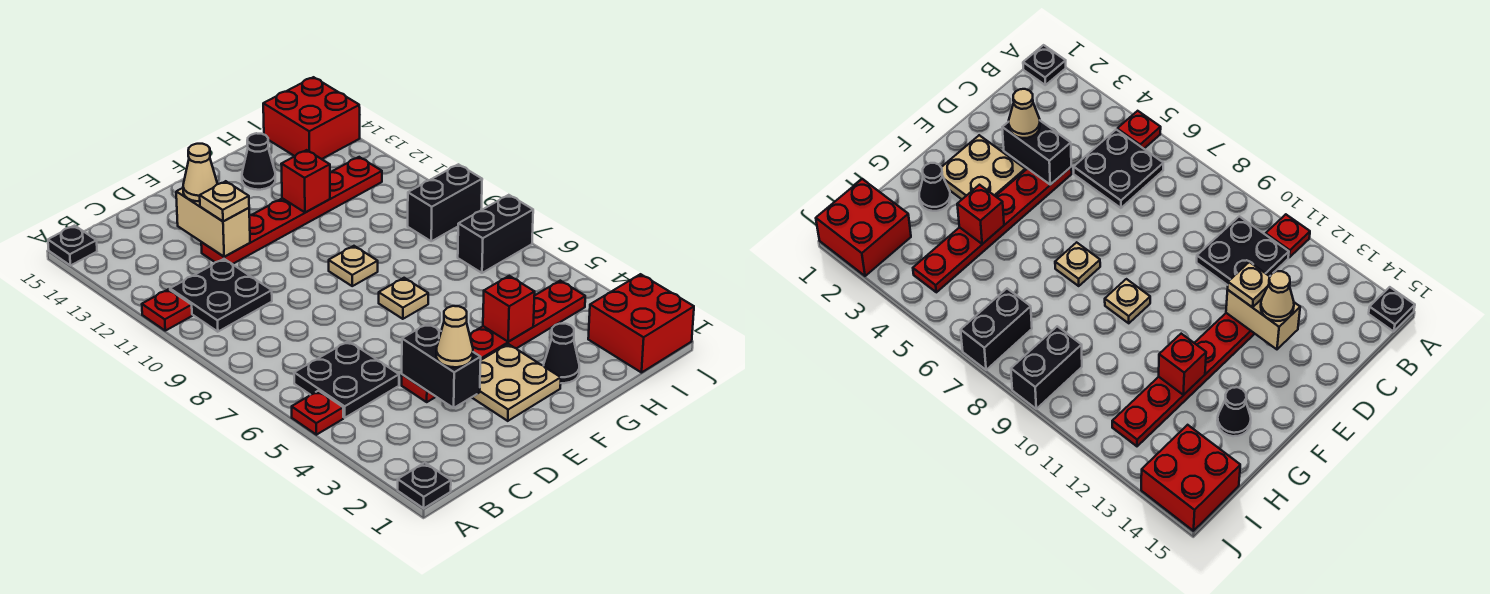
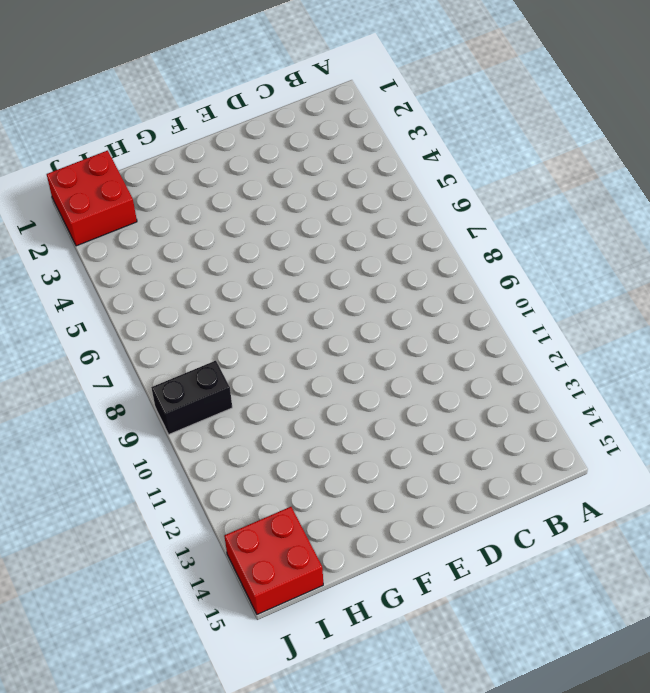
none -> black 1x1 plate [398,463,451,508]
none -> red 1x1 plate [292,391,343,435]
none -> red 1x1 plate [142,289,192,331]

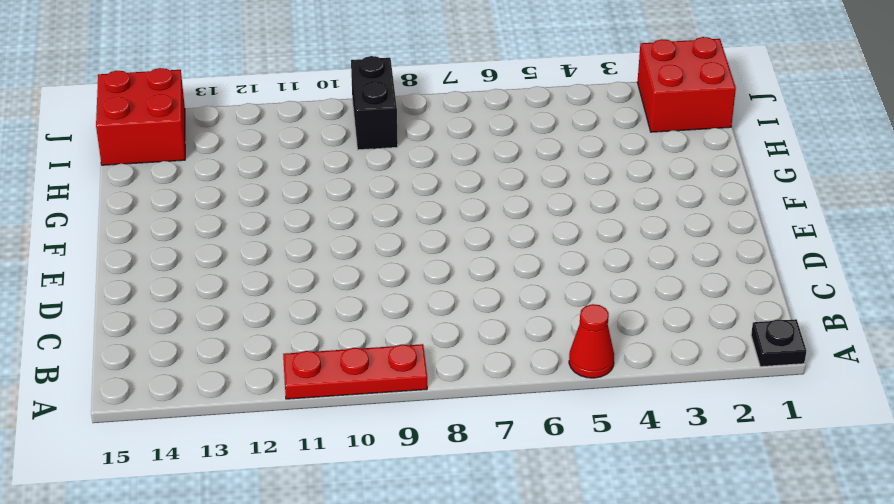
red 1x1 cone [569,304,614,378] -> red 1x1 plate [292,391,343,435]
red 1x3 plate [283,344,427,399] -> red 1x1 plate [142,289,192,331]
none -> black 1x1 plate [48,226,97,265]
none -> black 2x2 plate [294,341,399,418]
none -> black 2x2 plate [170,259,272,332]

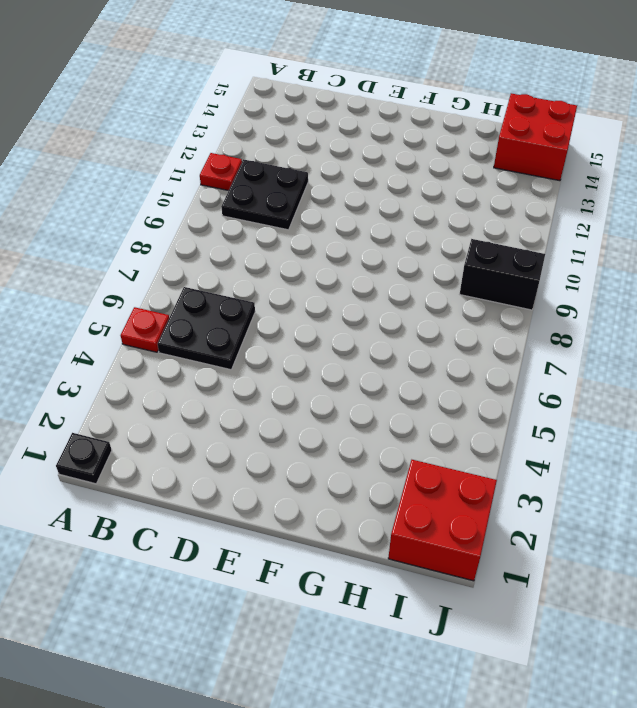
none -> black 1x1 plate [48,226,97,265]
none -> red 1x6 plate [402,281,585,402]
none -> red 1x6 plate [201,157,382,264]

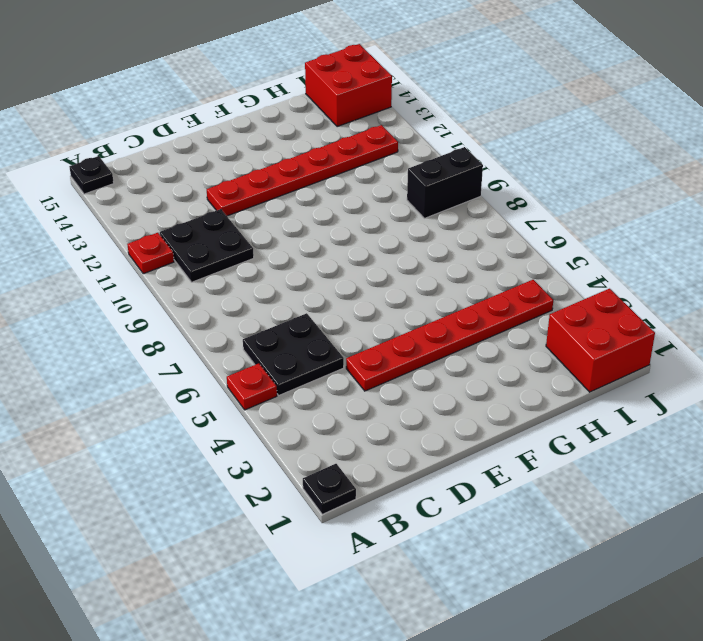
none -> tan 2x2 plate [472,344,561,421]
none -> tan 1x1 plate [379,278,428,319]
none -> tan 1x1 plate [329,246,378,286]

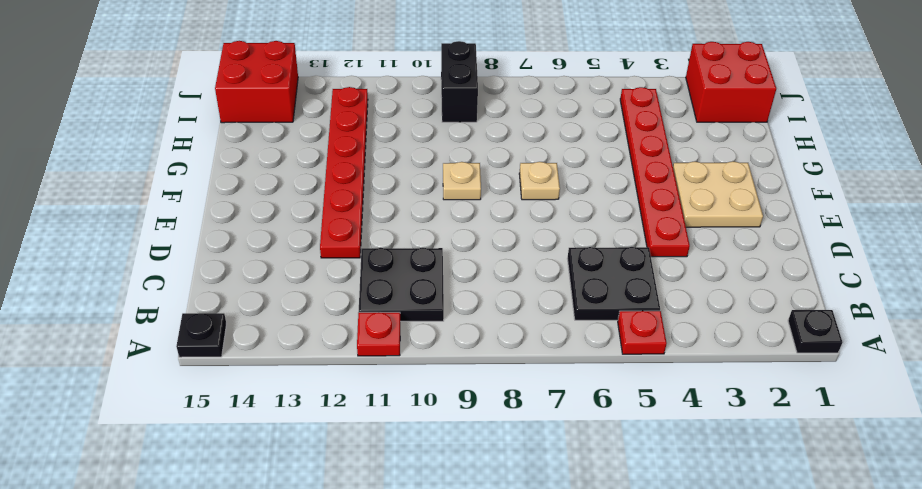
none -> black 1x1 cone [544,324,579,383]
none -> black 1x1 cone [242,133,275,190]
none -> black 1x2 brick [458,195,533,273]

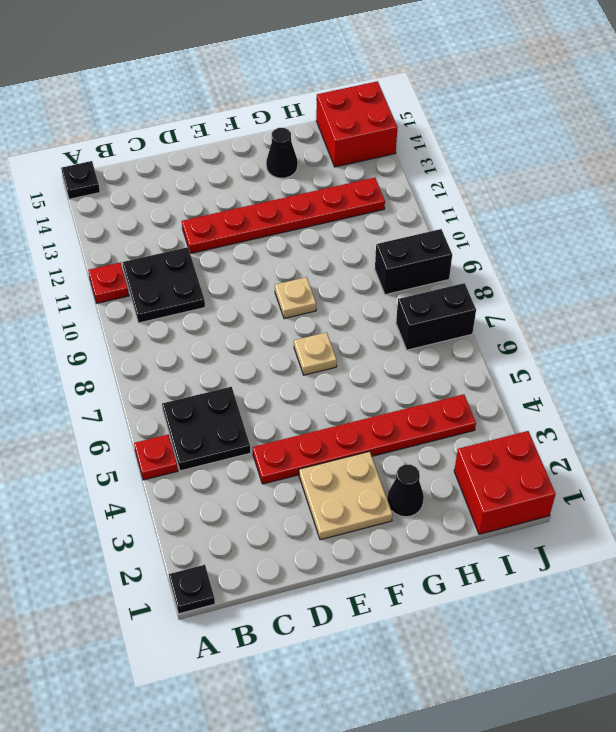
none -> black 1x2 brick [402,323,481,408]
none -> tan 1x2 brick [176,188,250,257]
none -> red 1x1 brick [483,276,535,342]

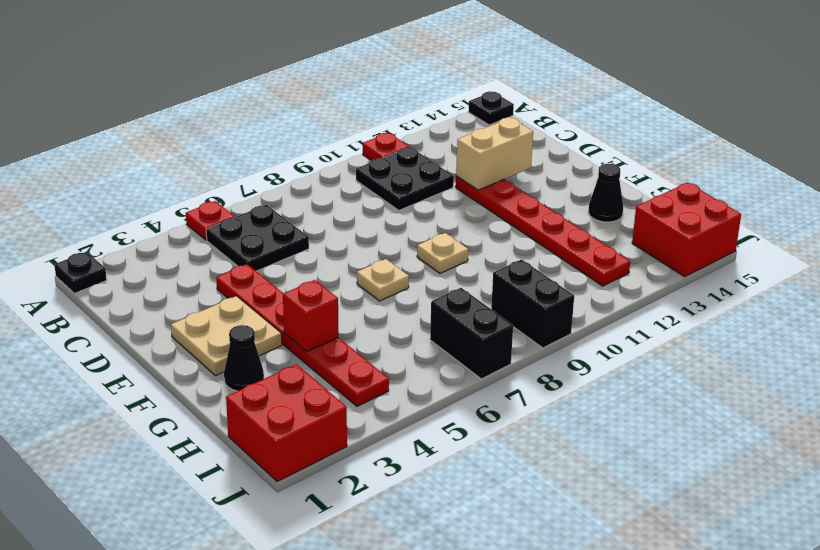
none -> black 1x2 brick [402,323,481,408]
none -> red 1x1 brick [281,150,330,213]
none -> tan 1x1 cone [436,306,473,367]

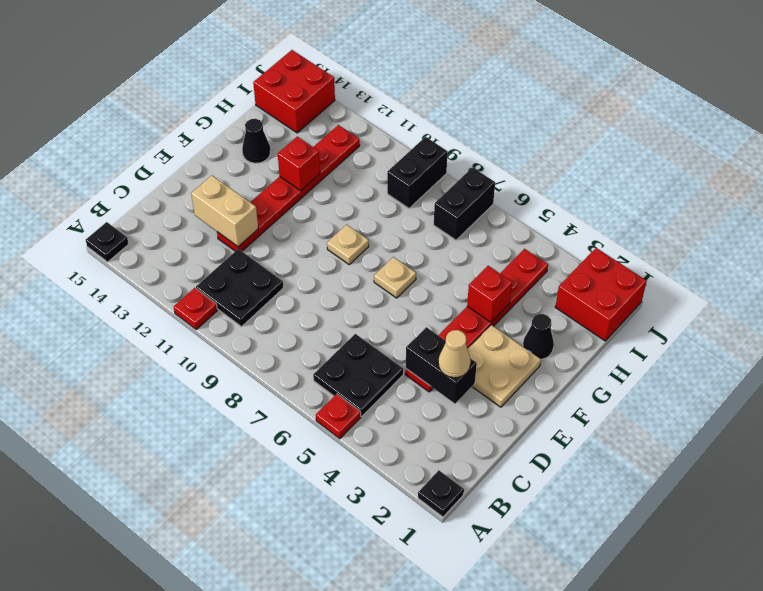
none -> tan 1x1 plate [200,181,249,221]
none -> tan 1x1 cone [183,144,217,201]

